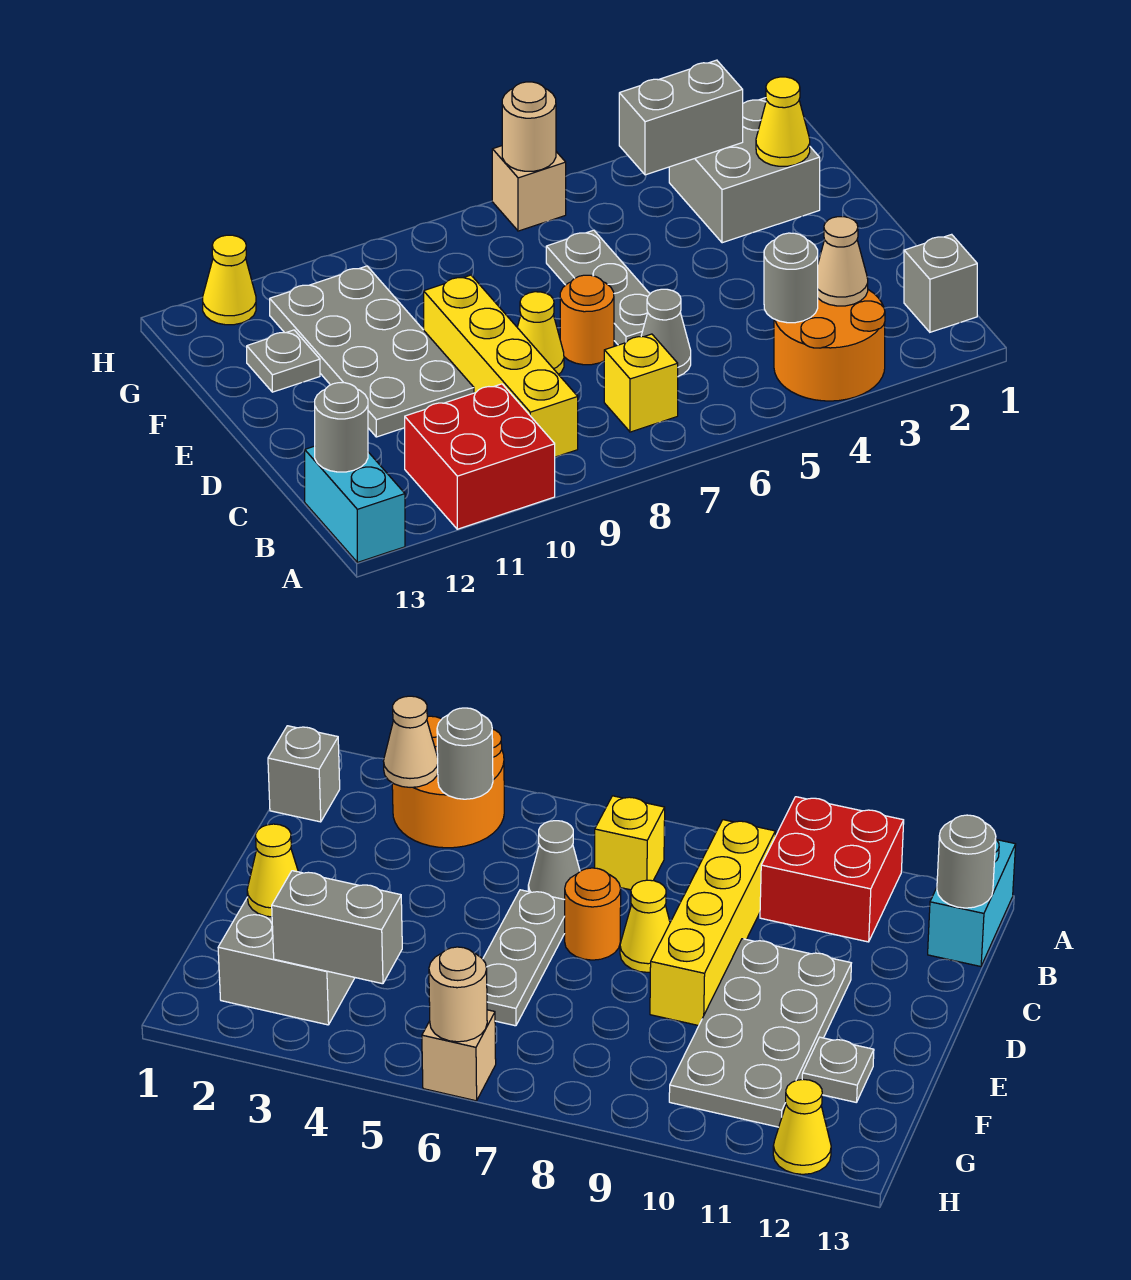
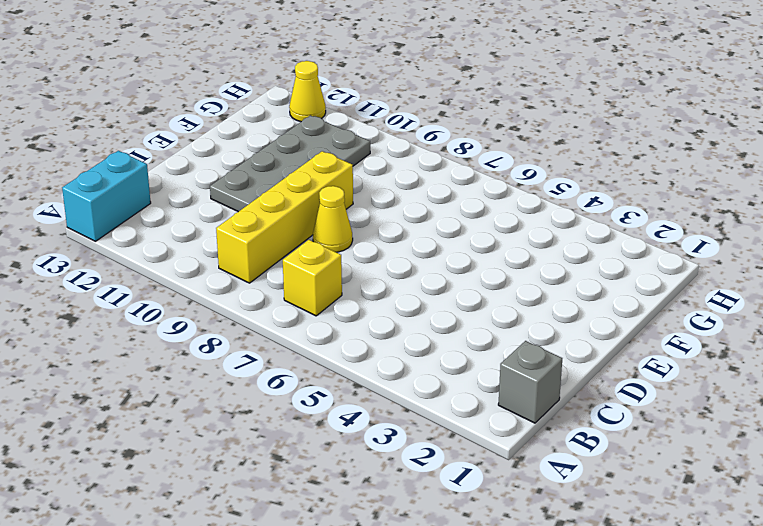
none -> orange 2x2 round brick [774,290,885,401]
none -> red 2x2 brick [405,384,555,529]
none -> grey 1x1 cone [641,289,691,376]

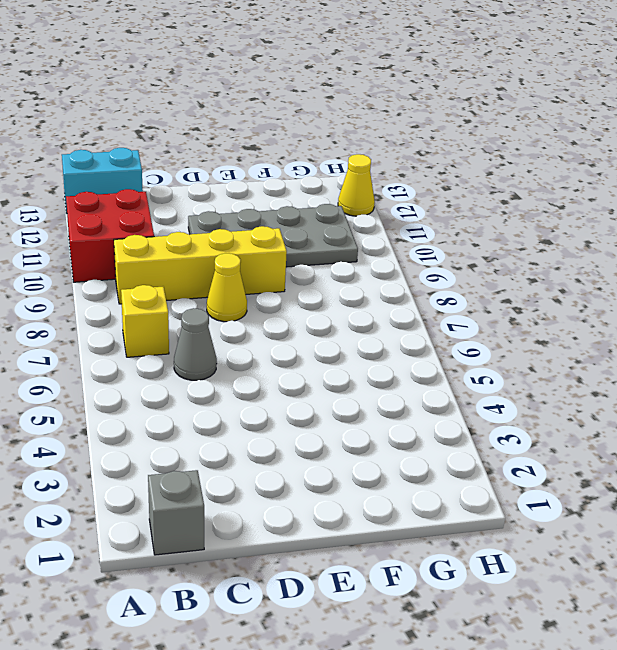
none -> orange 2x2 round brick [774,290,885,401]
none -> grey 1x3 plate [546,230,650,345]
none -> orange 1x1 round brick [560,275,614,365]

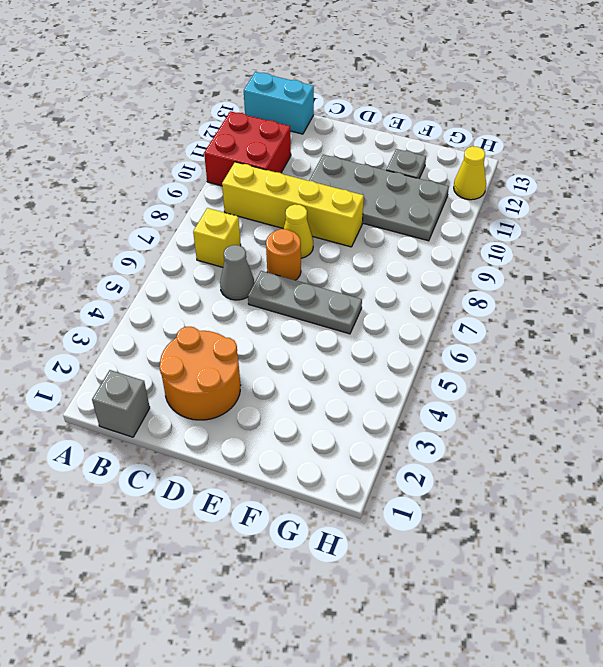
orange 2x2 round brick [160,327,241,420] -> orange 2x2 round brick moved to [774,290,885,401]
none -> grey 2x2 brick [669,98,820,243]
none -> tan 1x1 brick [492,146,566,231]
none -> tan 1x1 cone [818,217,868,306]

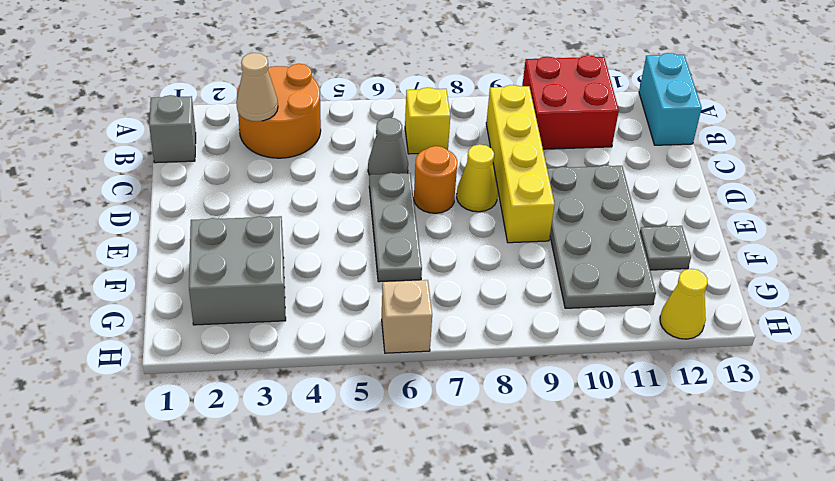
none -> grey 1x1 round brick [764,233,818,323]
none -> grey 1x1 round brick [315,383,368,472]
none -> yellow 1x1 cone [756,77,810,166]

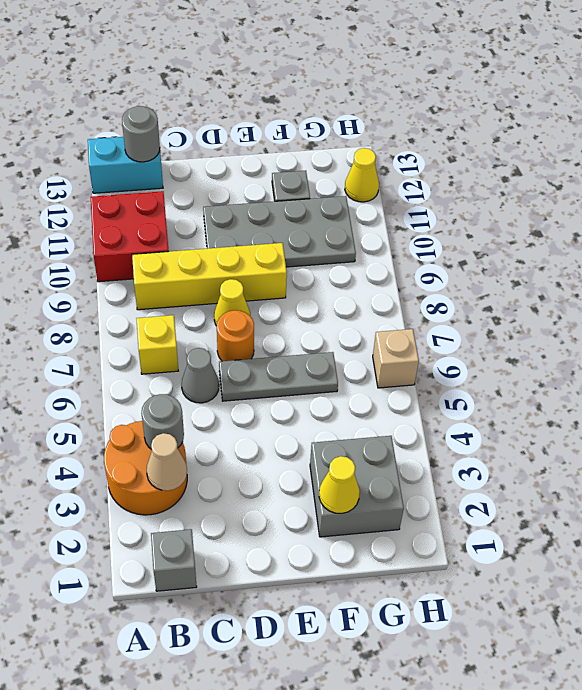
none -> grey 1x2 brick [619,60,743,175]
none -> tan 1x1 round brick [502,82,556,171]

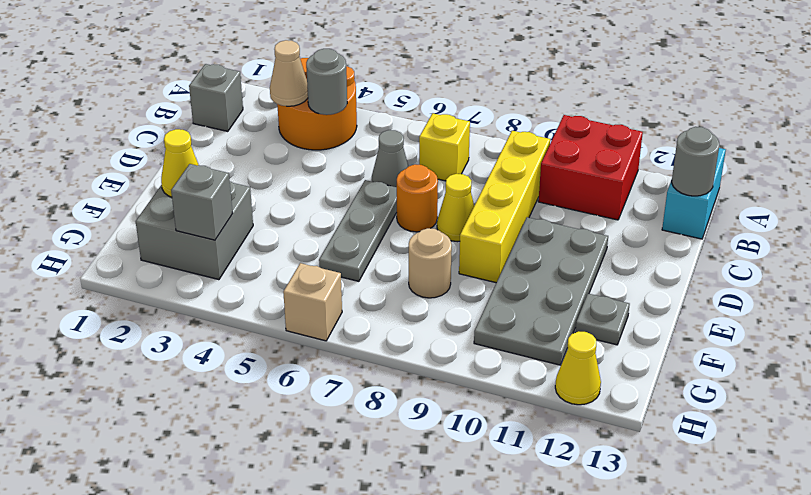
tan 1x1 round brick [409,228,452,298] -> tan 1x1 round brick moved to [502,82,556,171]
grey 1x1 brick [171,164,233,240] -> grey 1x2 brick [619,60,743,175]

